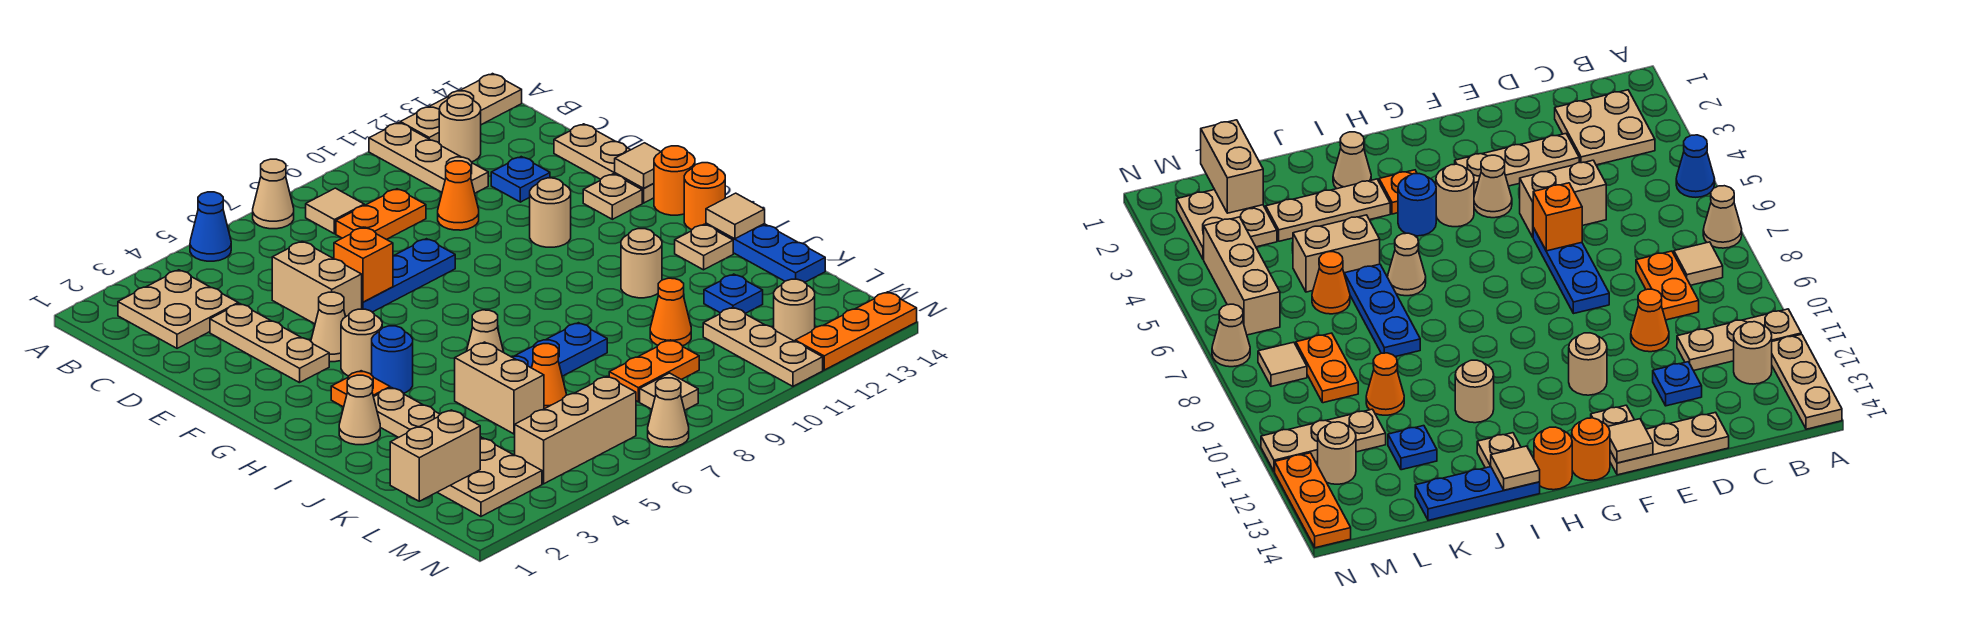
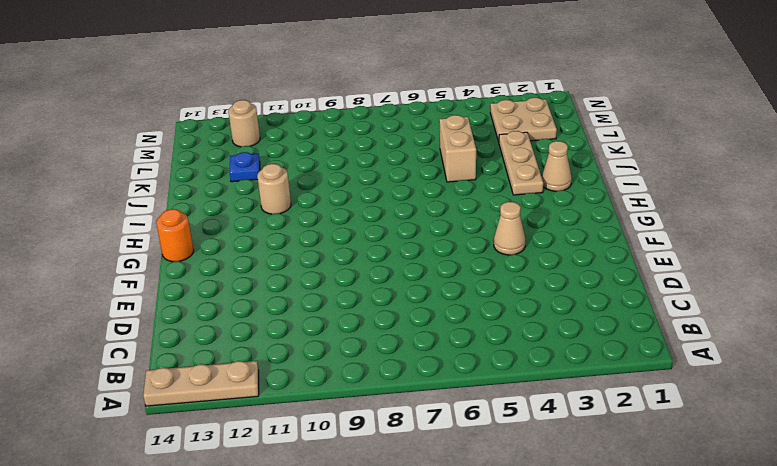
none -> blue 1x1 cone [190,192,231,261]
none -> tan 1x1 cone [253,159,294,229]
none -> tan 1x3 plate [369,123,488,193]
none -> tan 2x2 plate [118,270,238,348]

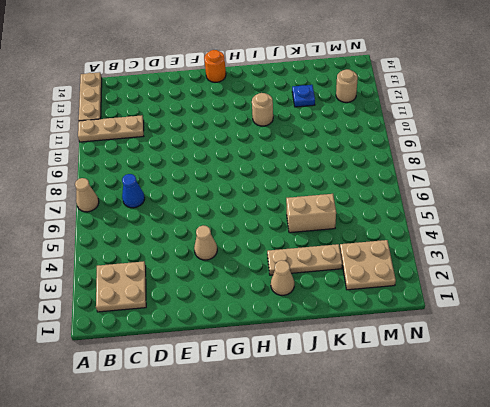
blue 1x1 cone [122,174,145,208] -> blue 1x1 cone moved to [190,192,231,261]
none -> tan 1x1 tile [306,188,364,234]
none -> tan 1x1 round brick [439,95,481,162]
none -> orange 1x2 plate [336,189,426,239]
none -> tan 1x3 plate [210,303,329,383]

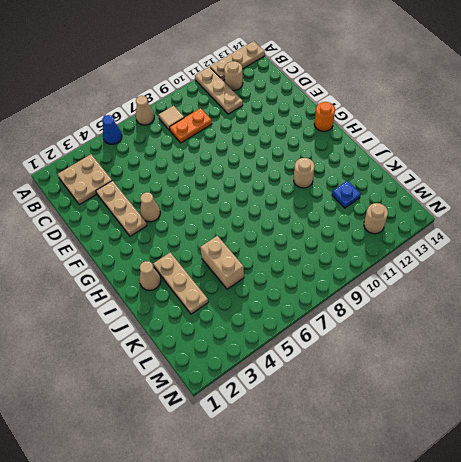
none -> tan 1x2 brick [272,241,362,324]
none -> orange 1x1 cone [438,161,479,230]
none -> blue 1x1 plate [491,157,550,202]
none -> tan 1x3 plate [554,124,654,203]

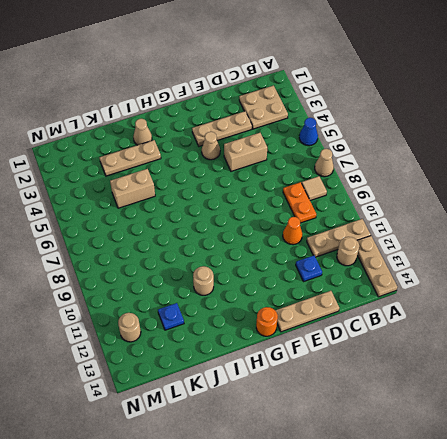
none -> blue 1x3 plate [362,239,455,312]
none -> tan 1x1 round brick [530,178,571,247]
none -> tan 1x1 plate [583,174,642,219]
none -> tan 1x1 round brick [341,309,382,376]

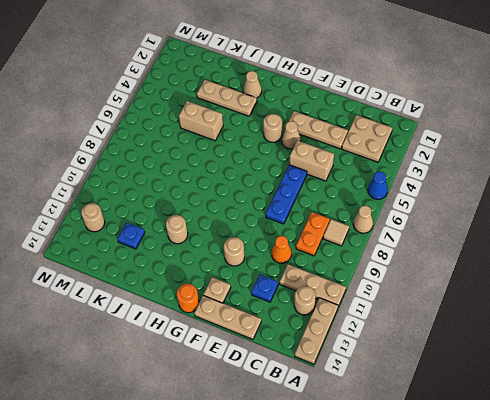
none -> orange 1x1 plate [331,371,390,407]
none -> blue 1x1 round brick [372,326,413,393]
none -> orange 1x1 round brick [684,163,725,229]
none -> tan 1x1 cone [467,310,504,352]

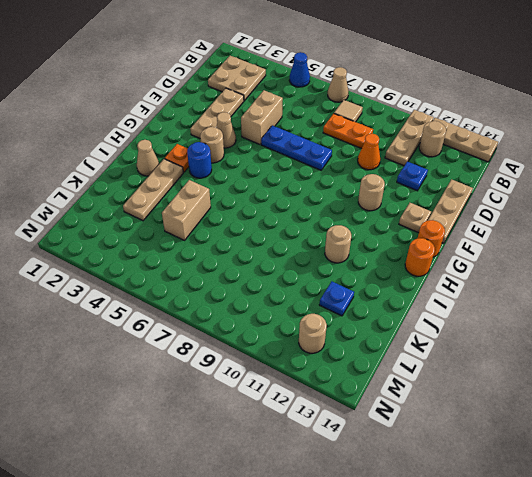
none -> tan 1x1 cone [467,310,504,352]
none -> tan 1x1 plate [675,224,733,270]
none -> blue 1x3 plate [706,223,825,282]
none -> blue 1x3 plate [512,323,607,376]

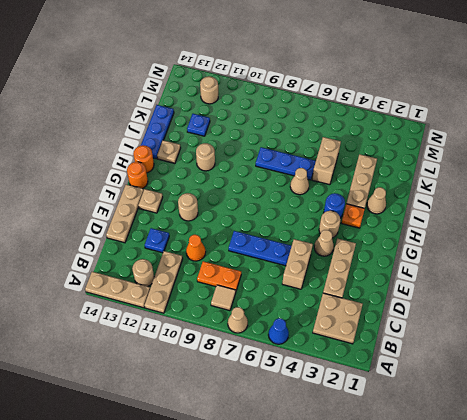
none -> orange 1x1 cone [532,344,566,409]
none -> orange 1x1 cone [650,278,691,346]
none -> tan 2x2 plate [437,438,542,516]
none -> orange 1x2 plate [609,340,699,402]

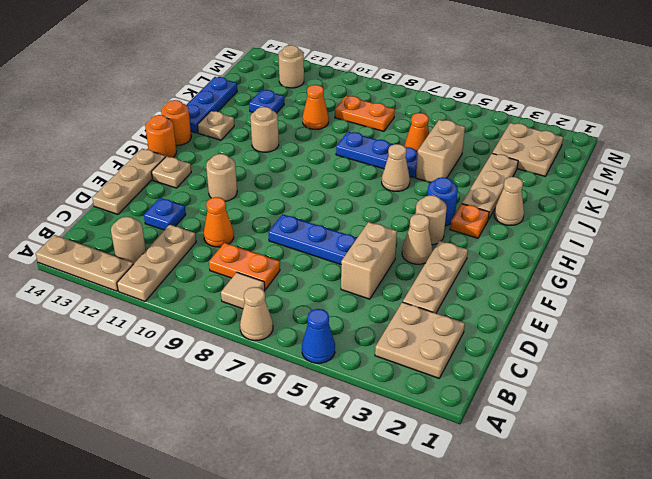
none -> tan 1x3 plate [703,307,823,386]
none -> tan 1x3 brick [515,376,636,484]
none -> tan 1x1 tile [640,373,698,410]
none -> tan 1x1 cone [648,378,689,447]

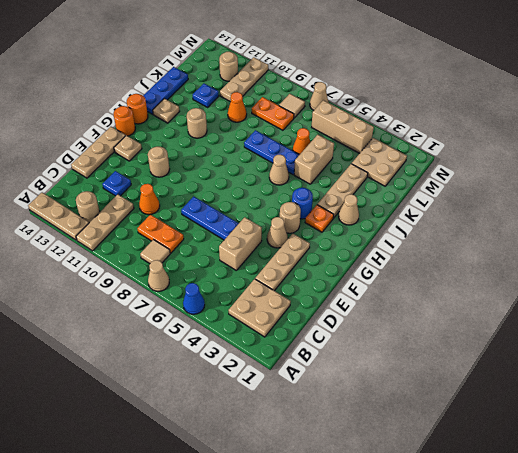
none -> orange 1x3 plate [795,292,917,370]
none -> orange 1x1 brick [334,227,393,302]
none -> tan 1x1 tile [615,143,660,188]
none -> tan 1x1 tile [706,193,765,239]

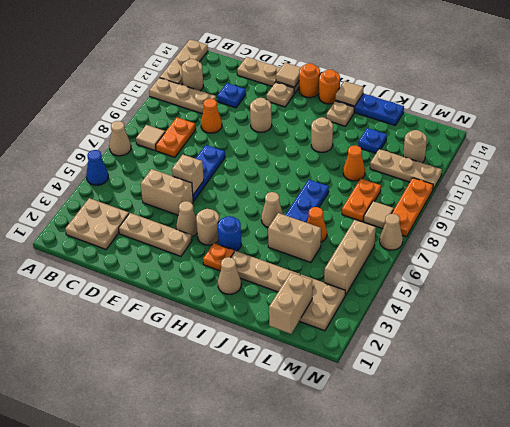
tan 1x1 brick [172,155,204,195] -> orange 1x1 brick [334,227,393,302]
orange 1x3 plate [392,178,433,237] -> orange 1x3 plate moved to [795,292,917,370]

